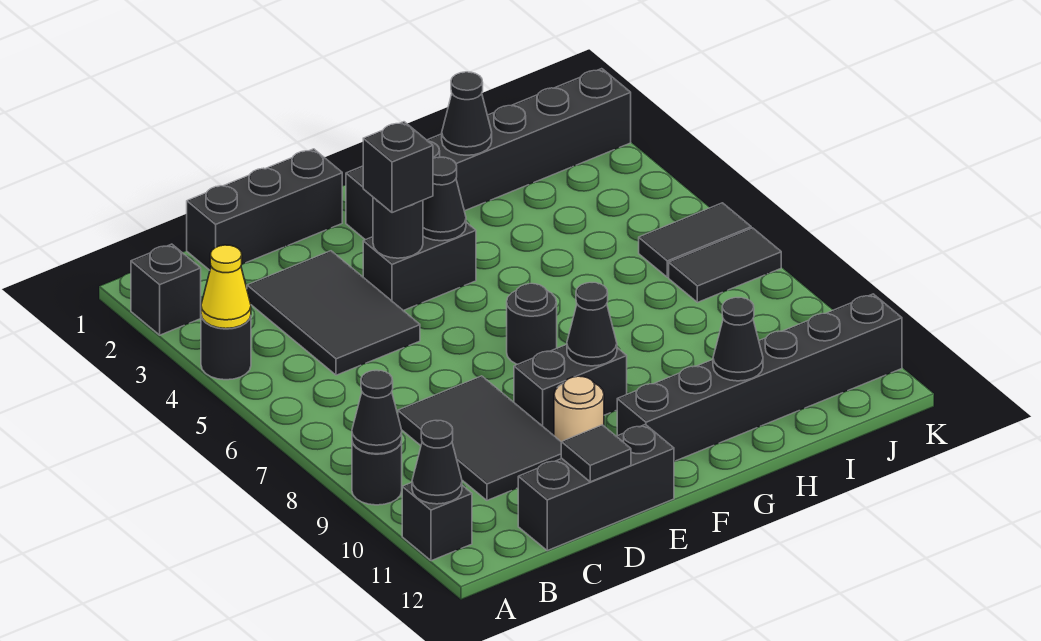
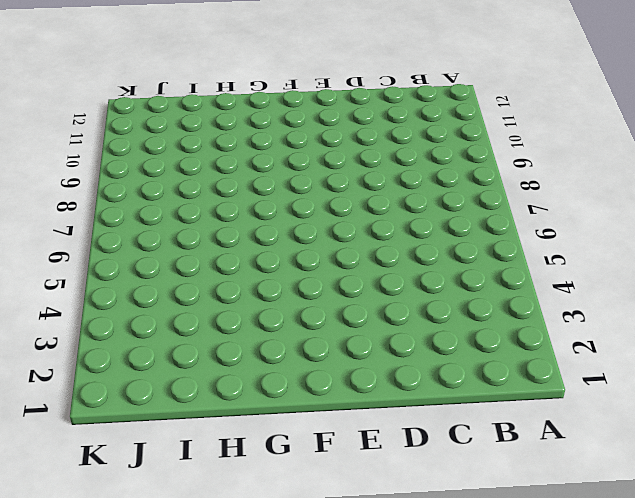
none -> black 1x1 brick [131,244,201,335]
none -> black 1x1 round brick [201,316,251,380]
none -> black 1x1 round brick [352,441,402,505]

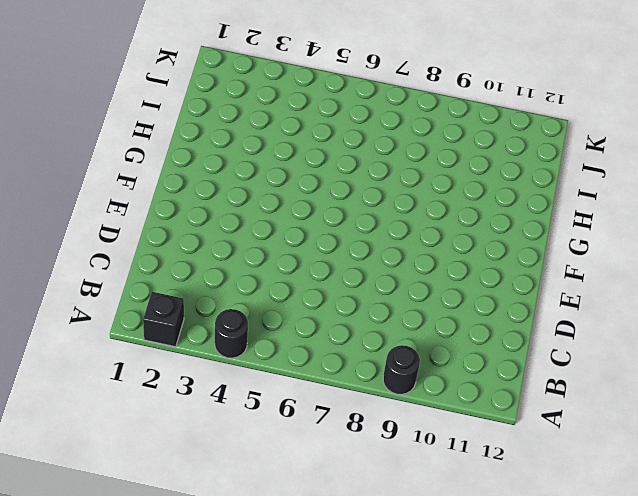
none -> black 1x1 brick [402,483,472,561]
none -> black 1x3 brick [187,149,342,270]
none -> black 2x3 tile [247,251,420,375]

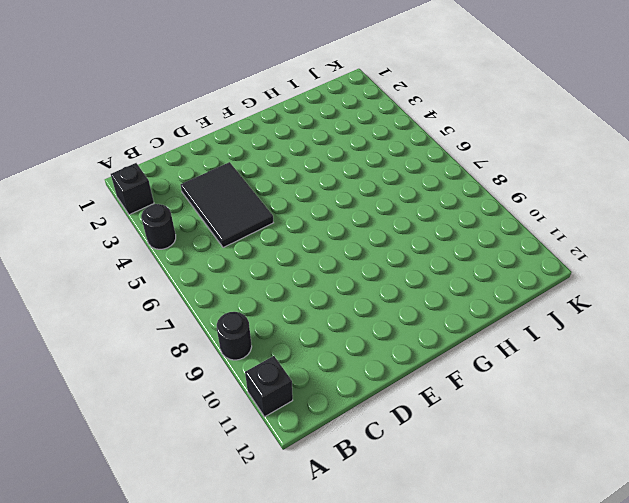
none -> black 1x3 brick [187,149,342,270]
none -> black 2x3 tile [398,376,562,500]
none -> black 1x3 brick [518,424,674,551]

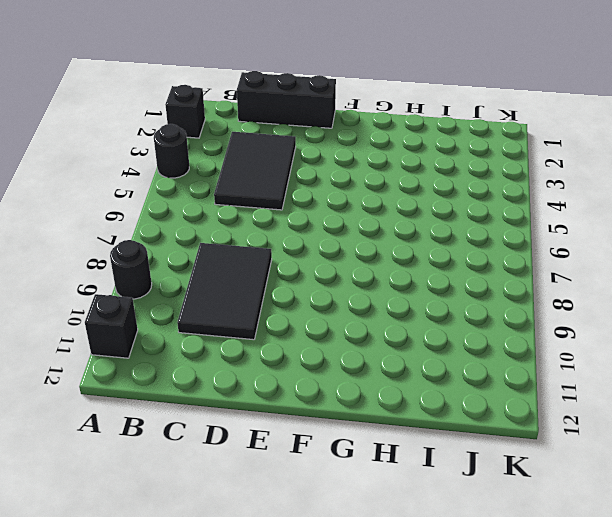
none -> black 1x3 brick [518,424,674,551]
none -> black 1x2 brick [363,222,476,311]
none -> black 1x2 brick [514,345,627,435]

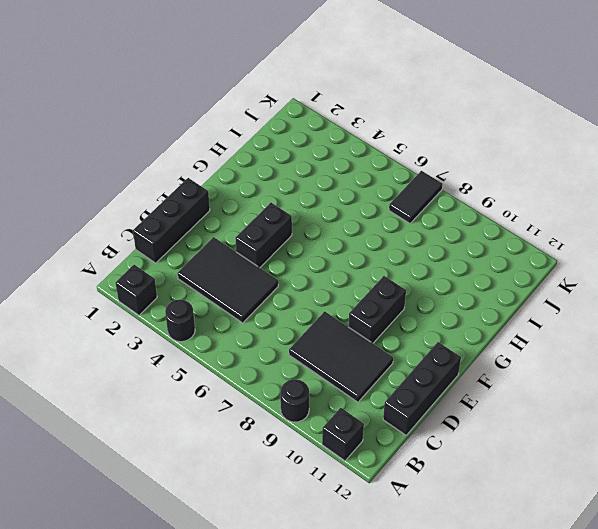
none -> tan 1x1 round brick [554,376,604,442]
none -> black 1x6 brick [346,69,631,240]
none -> black 1x1 round brick [507,284,557,364]

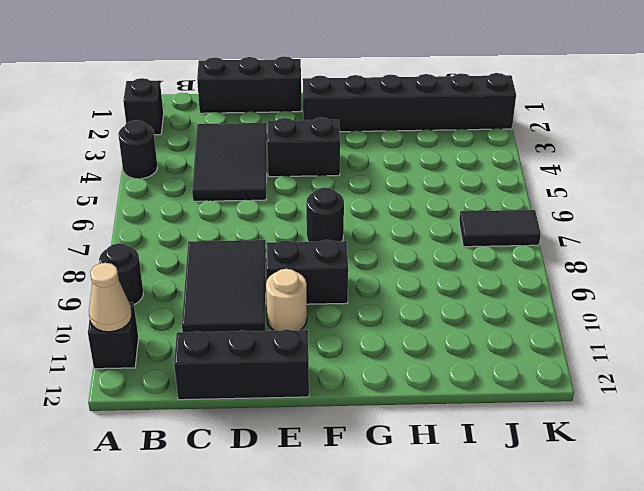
tan 1x1 cone [89,263,132,332] -> black 1x1 cone [412,421,462,504]
none -> black 1x6 brick [617,294,902,461]
none -> black 1x2 tile [639,203,751,277]
none -> yellow 1x1 cone [201,245,251,329]

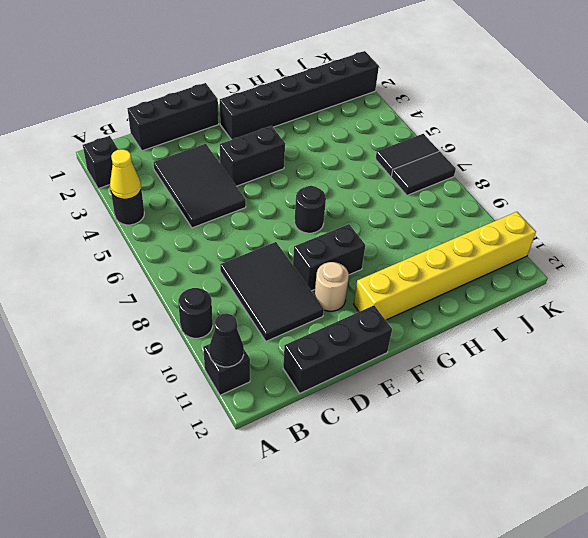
yellow 1x6 brick [354,212,536,320] -> black 1x6 brick [617,294,902,461]
none -> black 1x1 cone [352,370,402,454]
none -> black 1x1 tile [561,425,631,482]
none -> black 1x1 round brick [373,197,423,258]

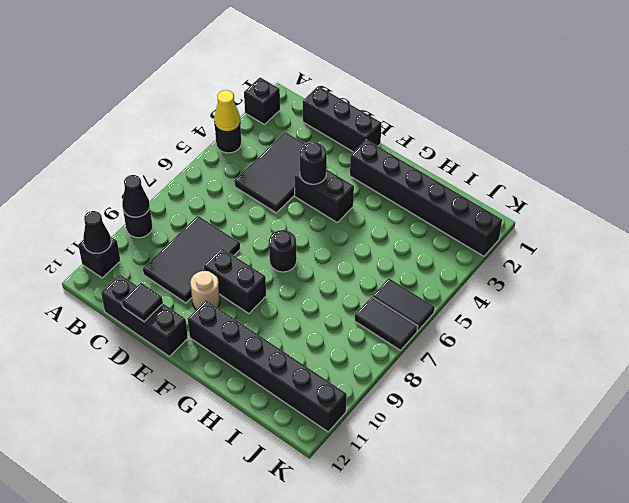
none -> black 1x1 cone [423,157,466,241]
none -> black 1x1 cone [567,283,617,366]
none -> black 1x1 cone [442,72,492,155]

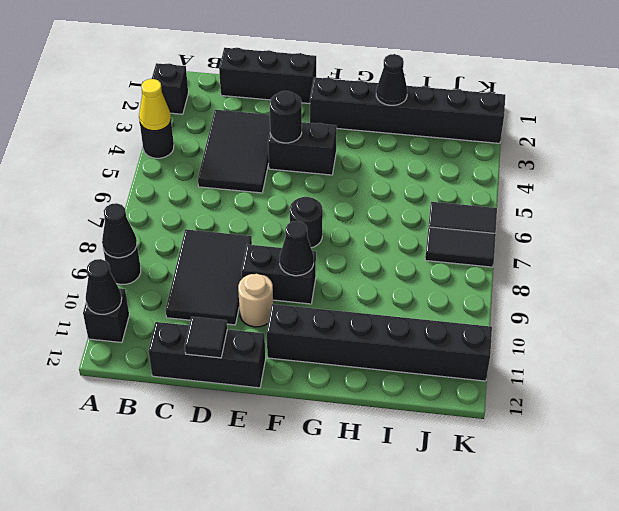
none -> black 1x1 cone [423,157,466,241]
none -> black 1x1 cone [713,298,763,381]
none -> black 1x1 brick [363,122,433,213]

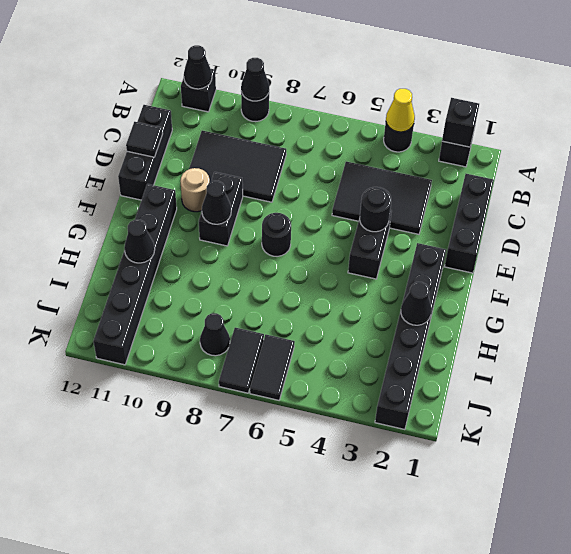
black 1x1 brick [442,98,479,147] -> black 1x1 brick moved to [363,122,433,213]
black 1x1 cone [200,313,230,356] -> black 1x1 cone moved to [423,157,466,241]

